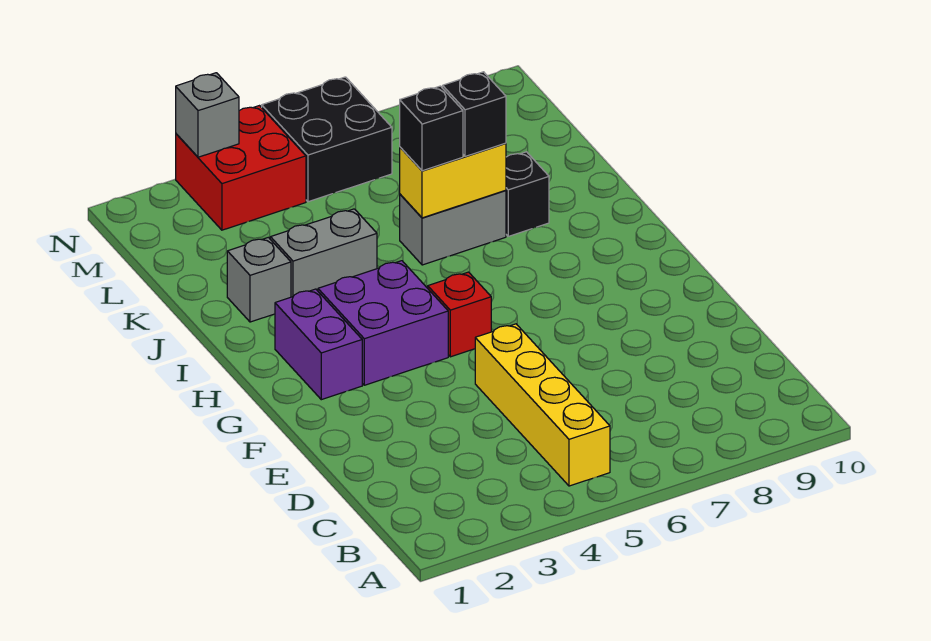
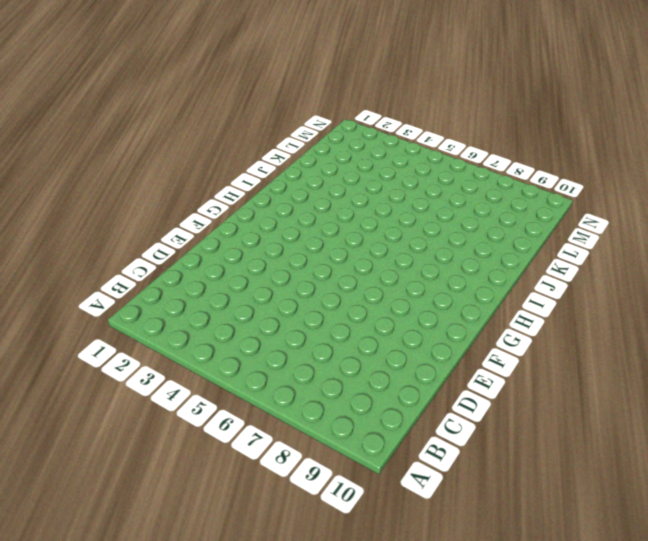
none -> yellow 1x4 brick [475,324,610,486]
none -> purple 1x2 brick [275,289,362,400]
none -> purple 2x2 brick [318,261,448,385]

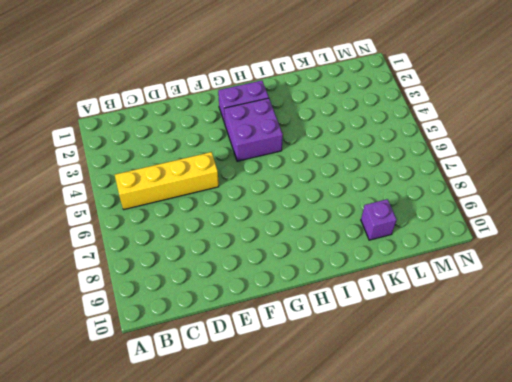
purple 1x1 brick [361,199,397,240] -> none
none -> red 1x1 brick [428,272,491,357]
none -> grey 1x1 brick [227,237,291,322]
none -> grey 1x2 brick [270,209,377,297]

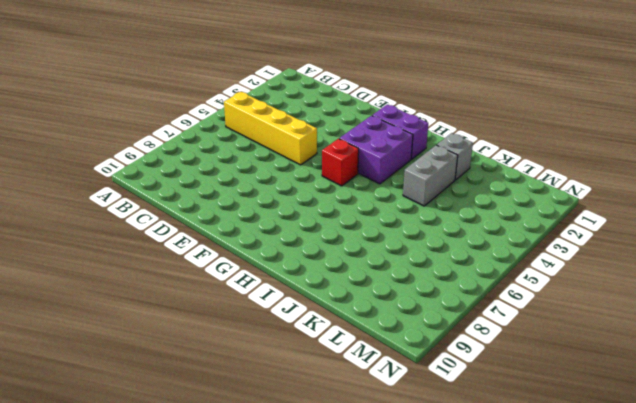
none -> grey 1x2 brick [400,190,506,265]
none -> black 1x1 brick [506,152,549,236]
none -> red 2x2 brick [176,106,306,230]

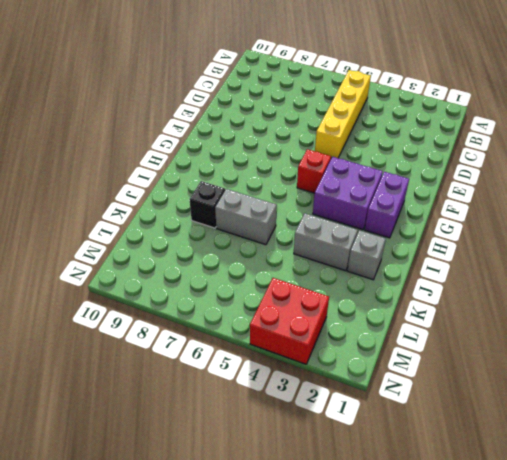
none -> black 2x2 brick [262,77,392,202]
none -> yellow 1x2 brick [400,143,506,218]
none -> grey 1x1 brick [176,73,239,157]

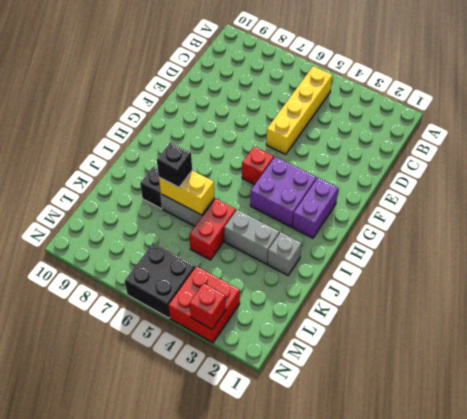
red 1x2 brick [189,199,236,260] -> none
red 1x1 brick [189,283,226,329] -> grey 1x1 brick [176,73,239,157]
none -> black 1x1 brick [400,86,463,171]

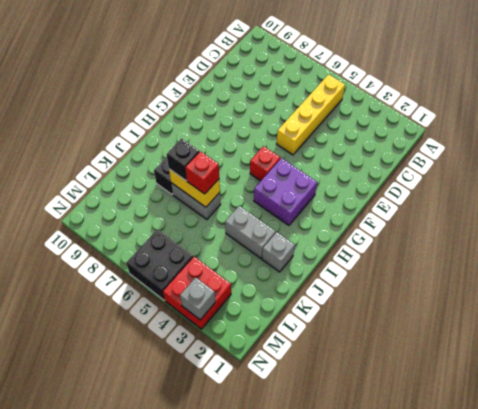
red 1x1 brick [185,152,219,194] -> black 1x1 brick [400,86,463,171]
none -> purple 1x2 brick [275,289,362,400]

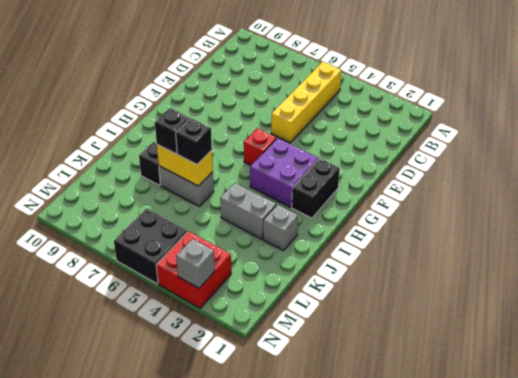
black 1x2 brick [292,158,340,218] -> purple 1x2 brick [275,289,362,400]

